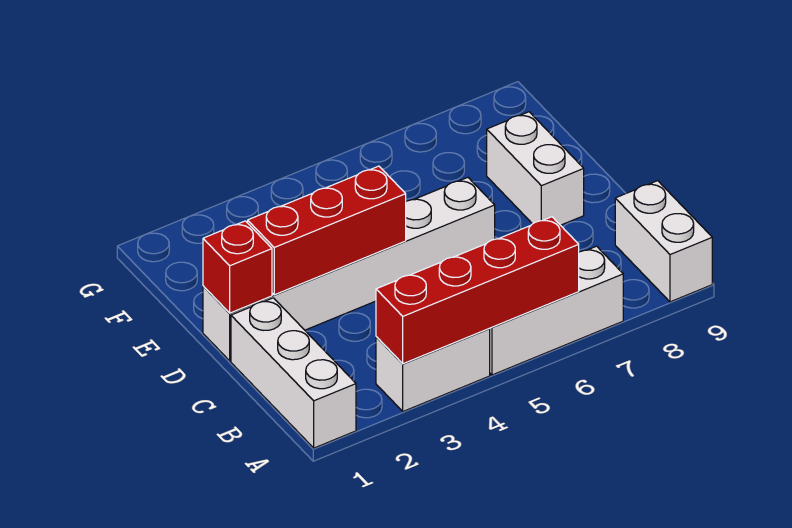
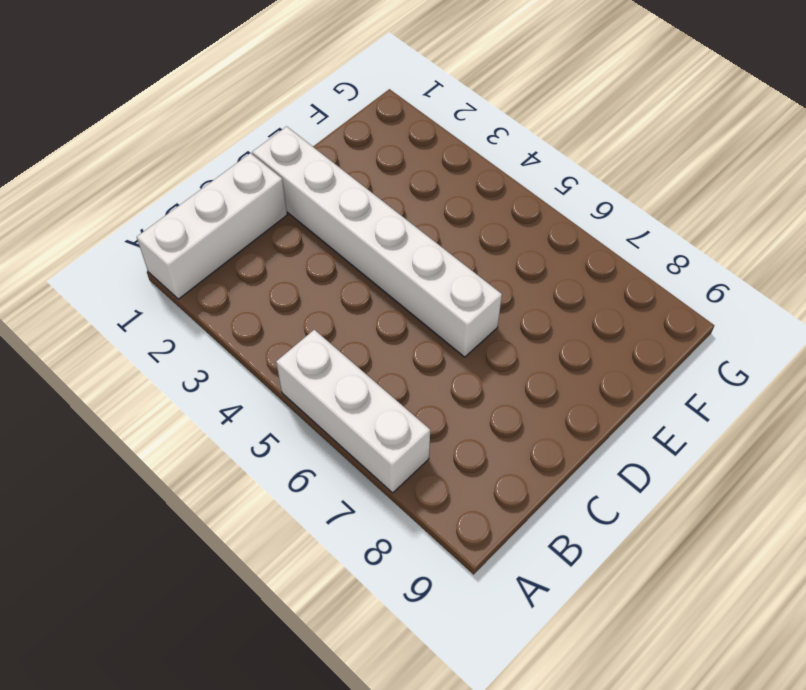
none -> white 1x2 brick [376,329,490,411]
none -> white 1x2 brick [615,181,712,302]

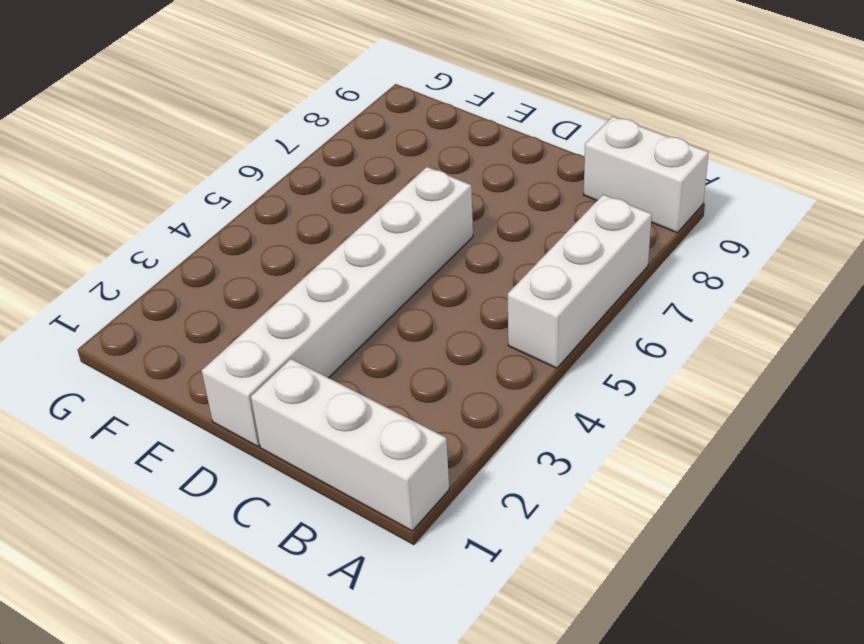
none -> white 1x2 brick [376,329,490,411]
none -> white 1x2 brick [487,112,584,225]

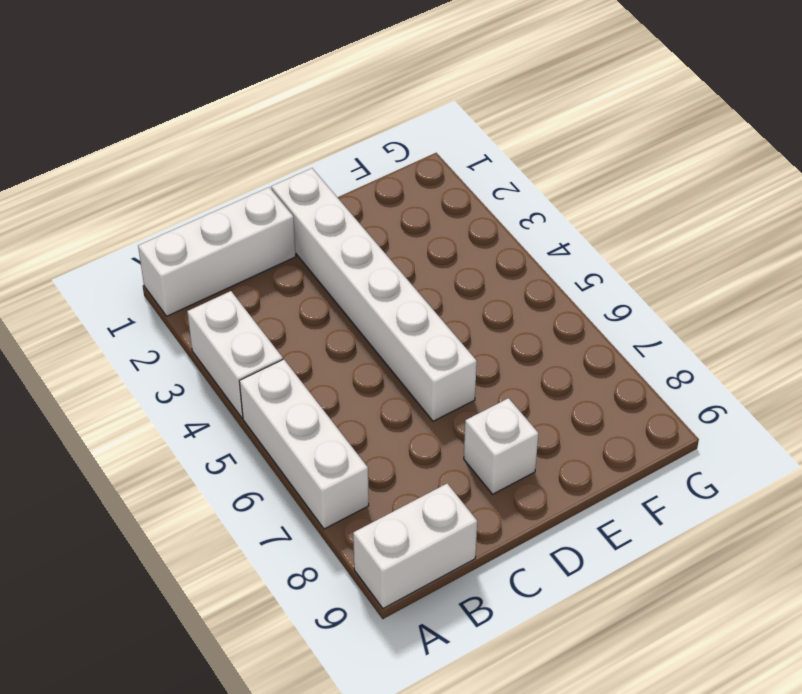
white 1x1 brick [464,398,539,494] -> white 1x2 brick [487,112,584,225]
none -> red 1x4 brick [376,217,579,364]
none -> red 1x1 brick [203,221,272,313]

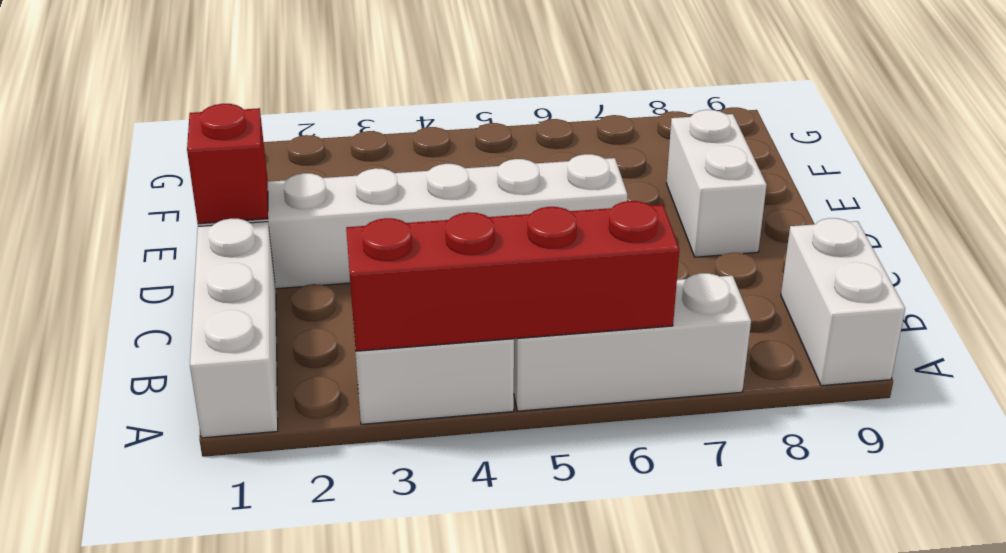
none -> red 1x3 brick [248,166,406,295]

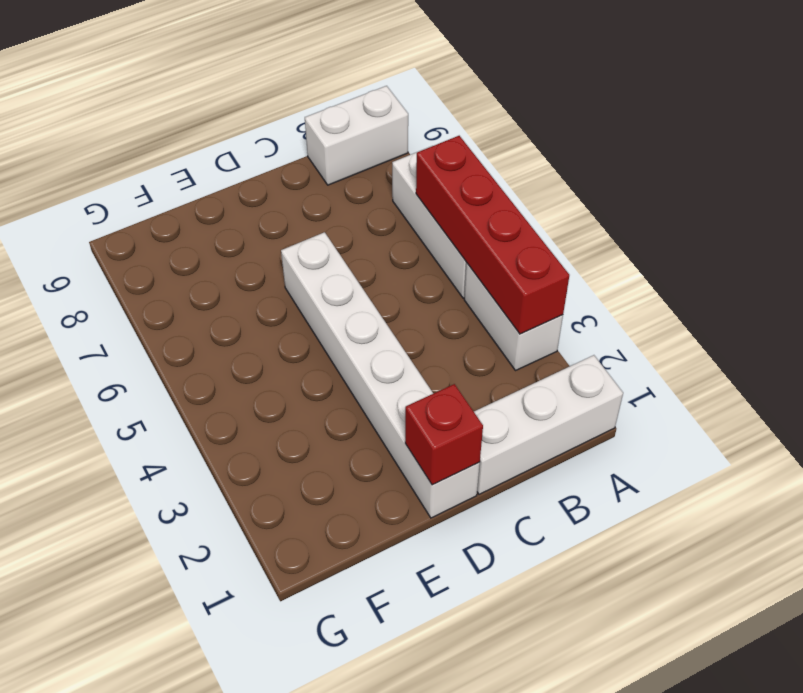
none -> white 1x2 brick [487,112,584,225]
none -> red 1x3 brick [248,166,406,295]

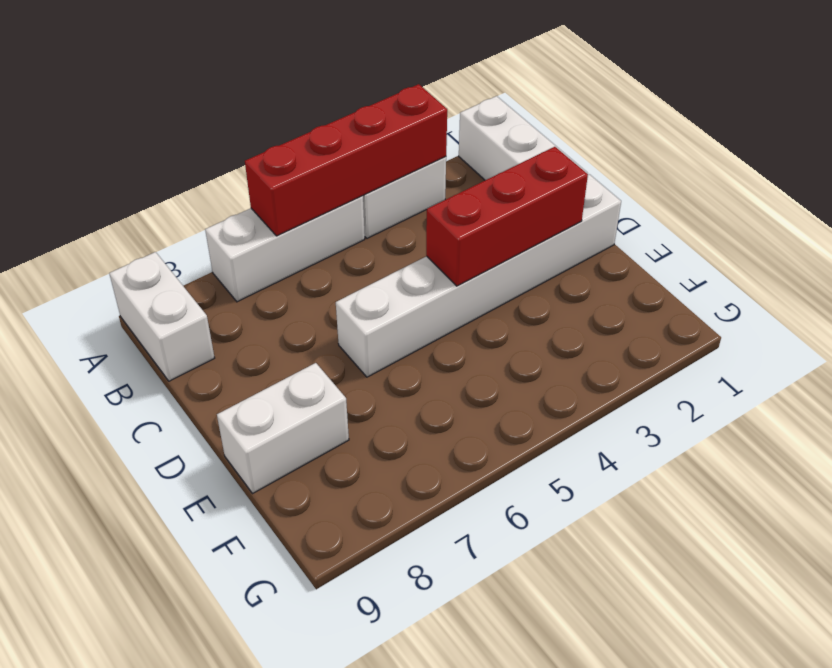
white 1x2 brick [217,363,349,493] -> white 1x2 brick turned to [487,112,584,225]
none -> red 1x1 brick [203,221,272,313]

